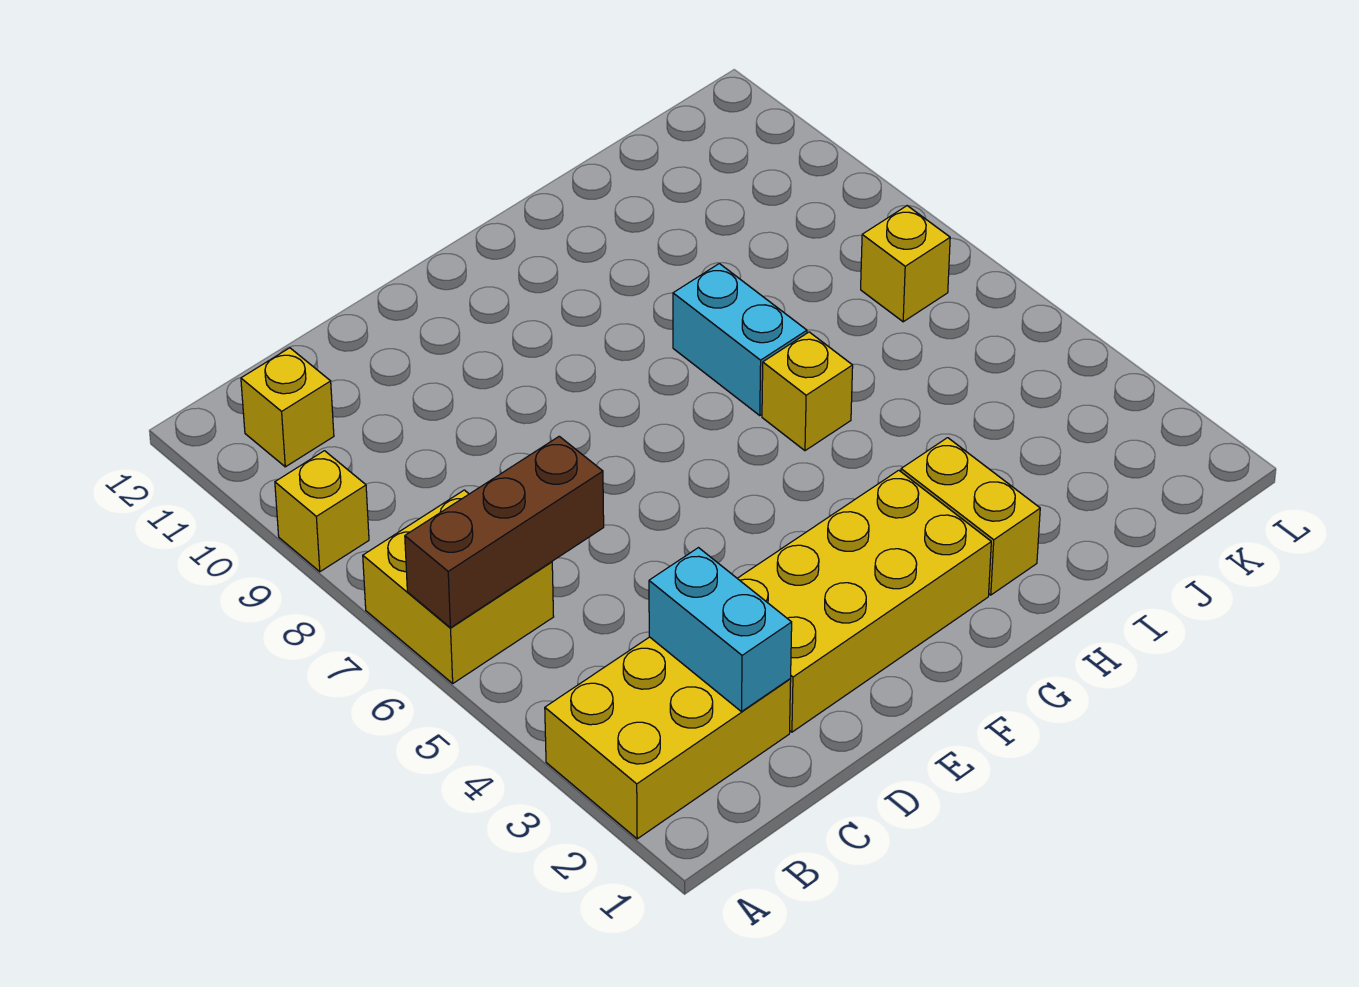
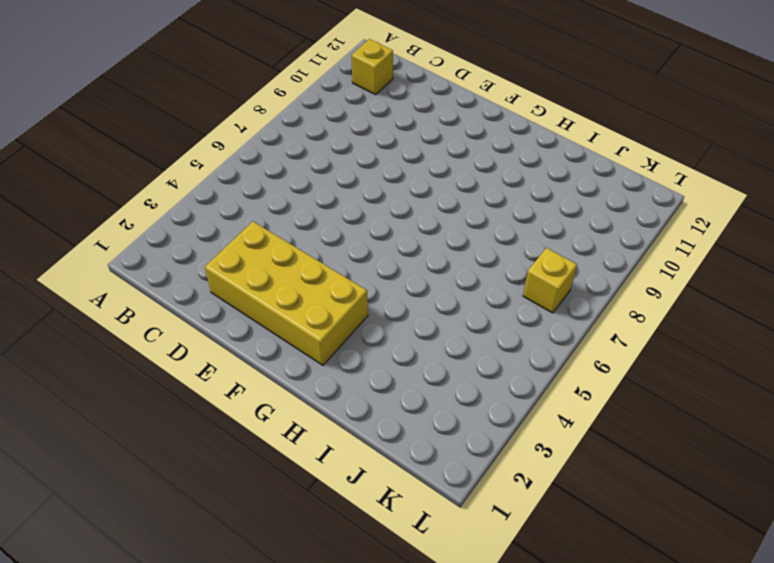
none -> yellow 2x3 brick [545,637,791,839]
none -> yellow 2x2 brick [363,490,554,683]

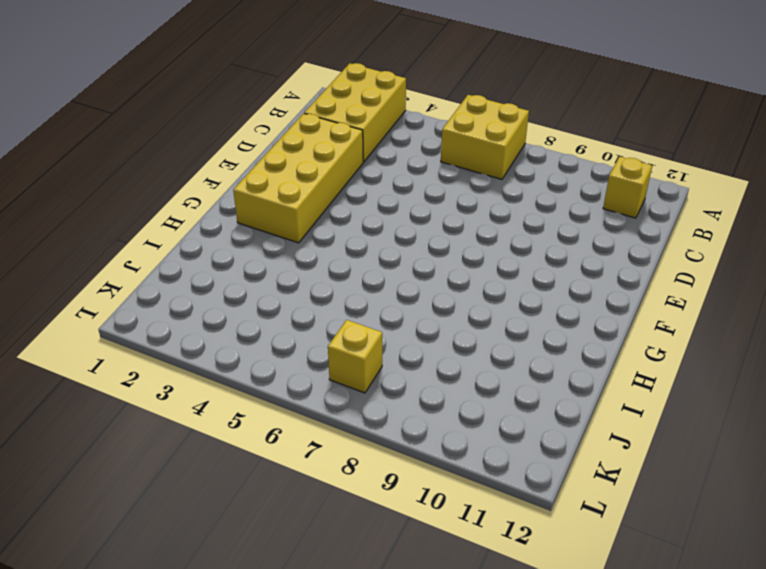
none -> yellow 1x1 brick [275,451,369,572]
none -> yellow 1x2 brick [901,438,1040,595]

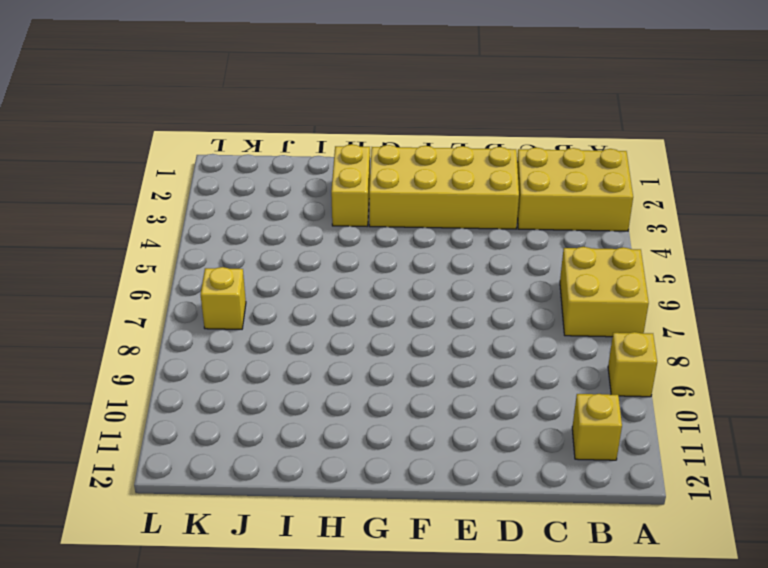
none -> yellow 1x1 brick [762,332,853,451]
none -> cyan 1x2 brick [673,264,807,416]

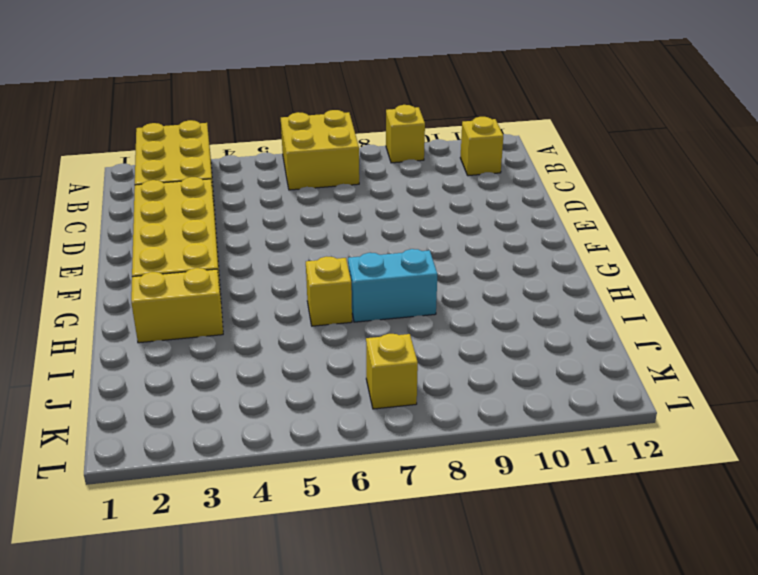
none -> brown 1x3 brick [405,436,604,628]
none -> cyan 1x2 brick [649,548,792,712]

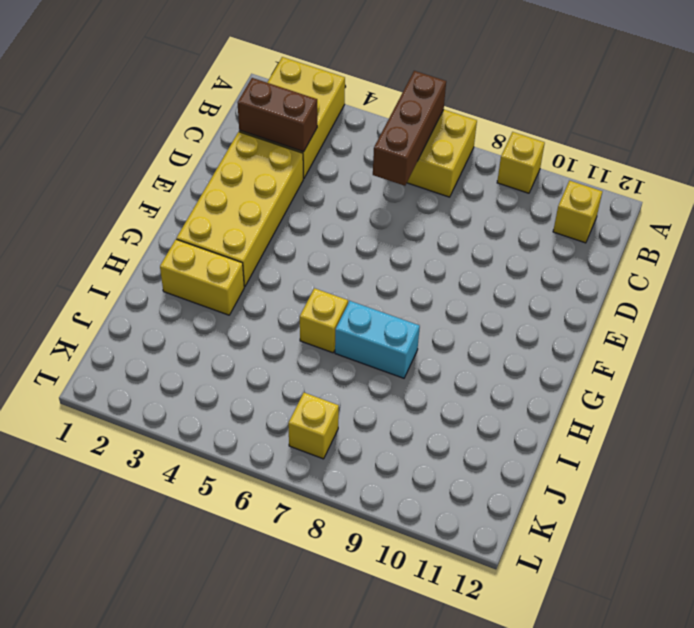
brown 1x2 brick [237,78,317,152] -> cyan 1x2 brick [649,548,792,712]

